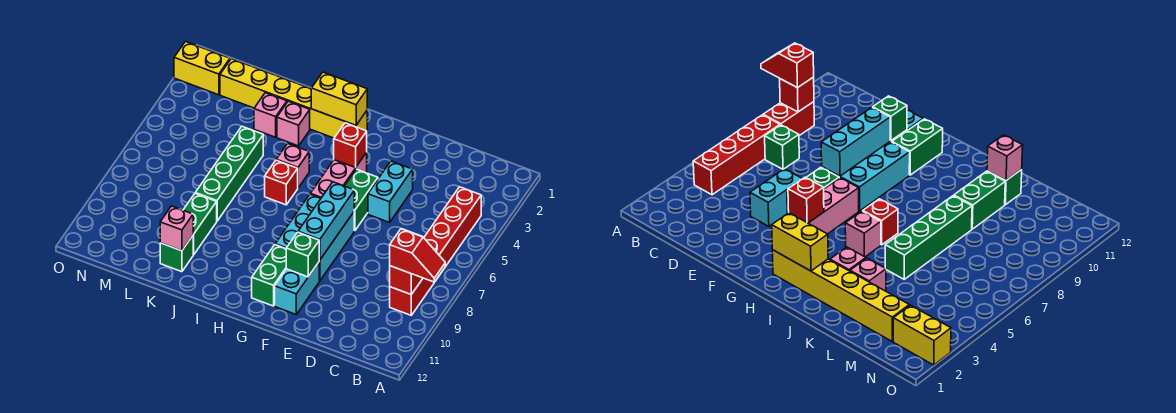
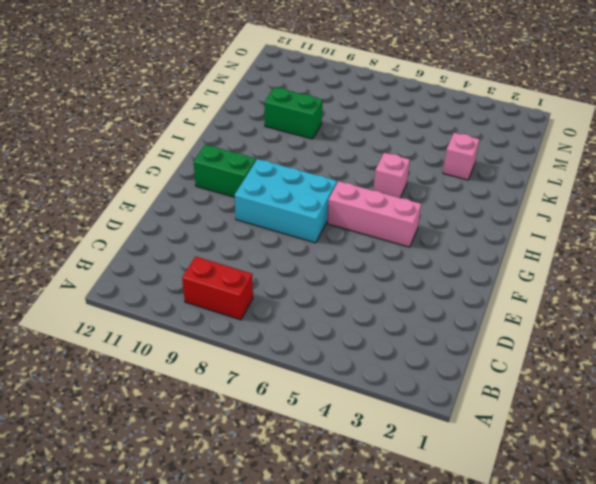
none -> red 1x4 brick [424,187,481,280]
none -> green 1x1 brick [765,125,799,169]
none -> cyan 1x2 brick [368,161,413,222]

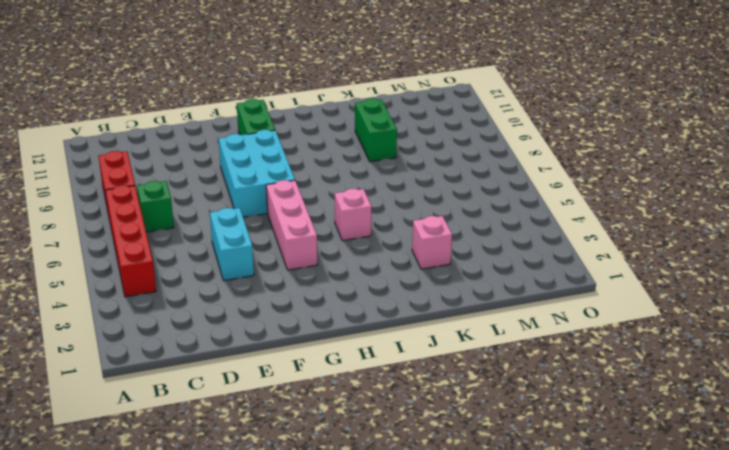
none -> green 1x2 brick [345,169,378,231]
none -> cyan 1x2 brick [275,262,319,314]
none -> yellow 1x6 brick [220,59,367,138]

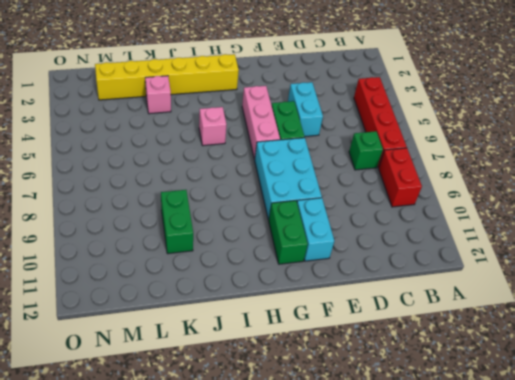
none -> red 1x1 brick [265,160,298,205]
none -> pink 1x1 brick [277,101,310,146]
none -> green 1x4 brick [195,126,263,221]

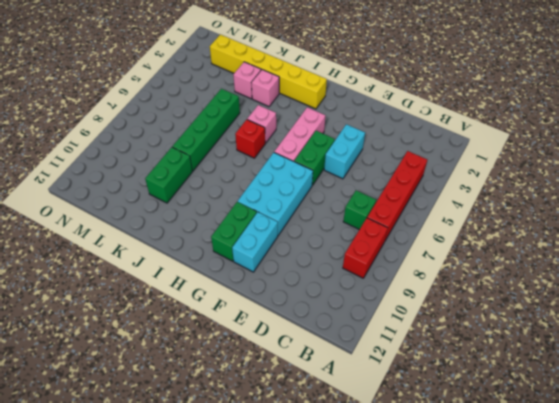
none -> green 1x1 brick [160,236,193,272]
none -> yellow 1x2 brick [174,42,230,95]
none -> red 1x1 brick [390,266,423,294]

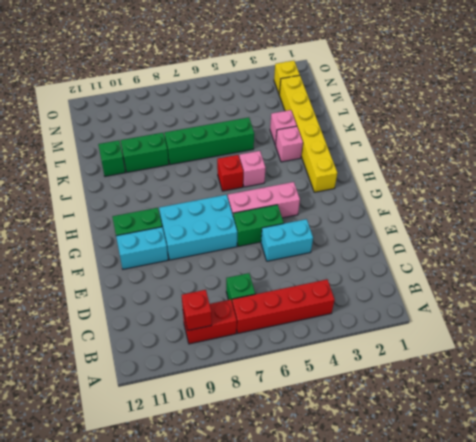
yellow 1x1 brick [274,61,300,94] -> yellow 1x2 brick [174,42,230,95]
none -> cyan 1x3 brick [298,182,354,260]
none -> green 1x1 brick [286,232,319,277]
none -> red 1x1 brick [334,123,367,168]

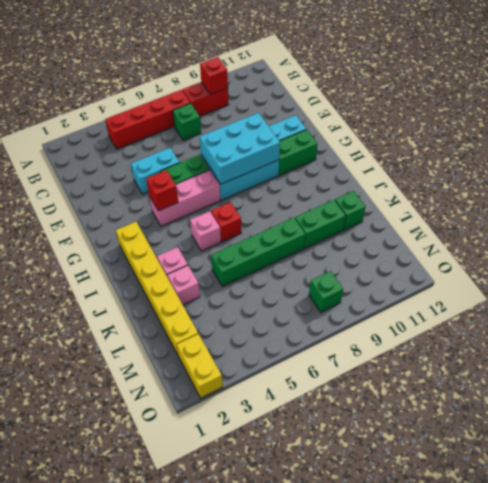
cyan 2x3 brick [200,113,280,184] -> cyan 1x3 brick [298,182,354,260]
green 1x1 brick [309,271,343,312] -> green 1x1 brick moved to [286,232,319,277]
none -> yellow 1x2 brick [311,72,367,125]
none -> pink 1x1 brick [160,206,193,251]
none -> red 1x2 slope [390,229,445,282]

